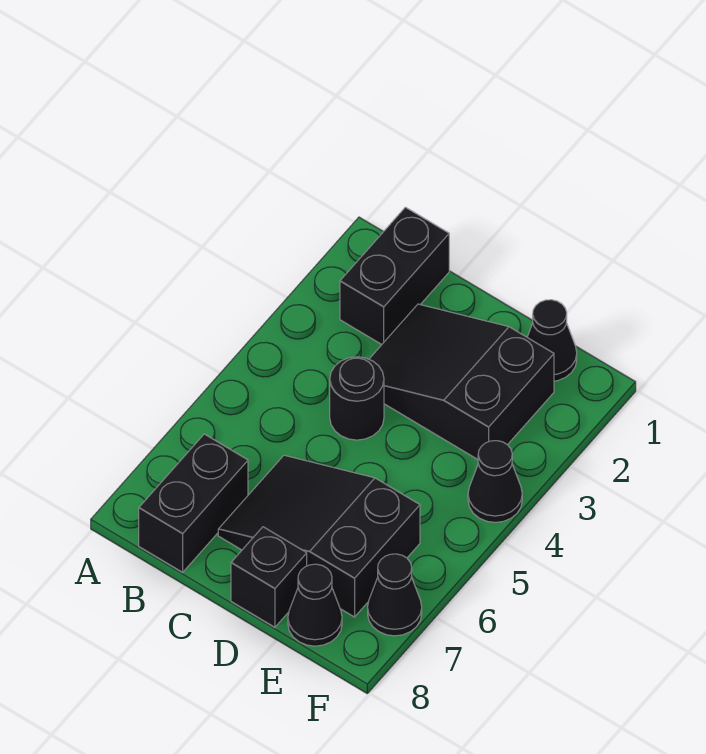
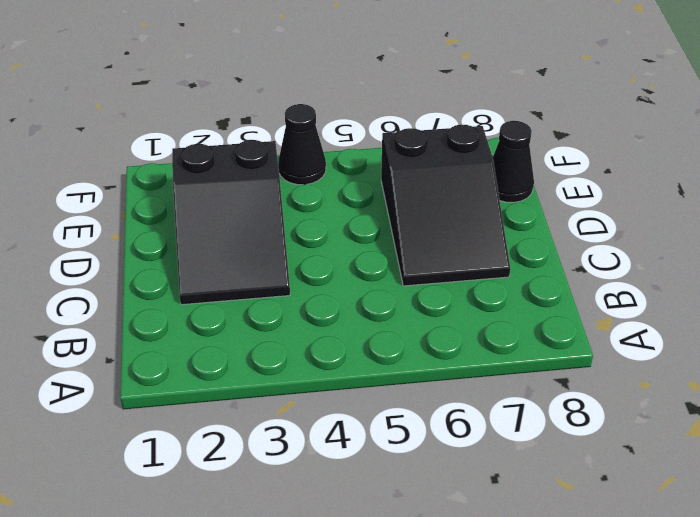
none -> black 1x2 brick [340,207,449,345]
none -> black 1x2 brick [139,434,248,572]

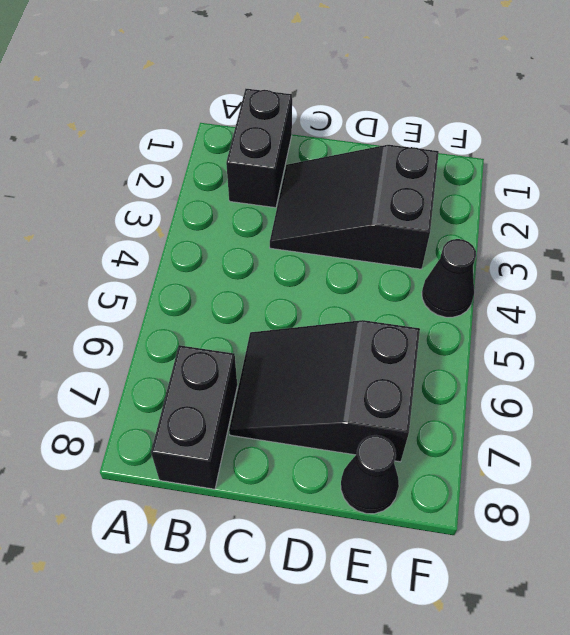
none -> black 1x1 round brick [330,357,384,440]
none -> black 1x1 brick [231,527,307,627]

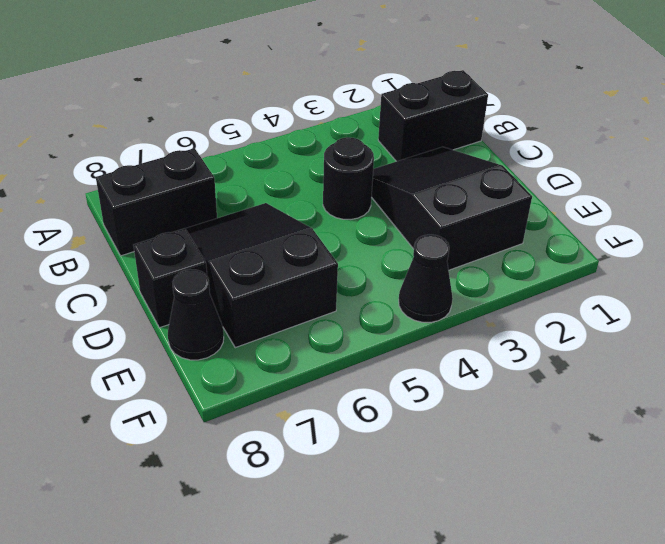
none -> black 1x1 cone [527,300,577,381]
none -> black 1x1 cone [368,554,422,636]

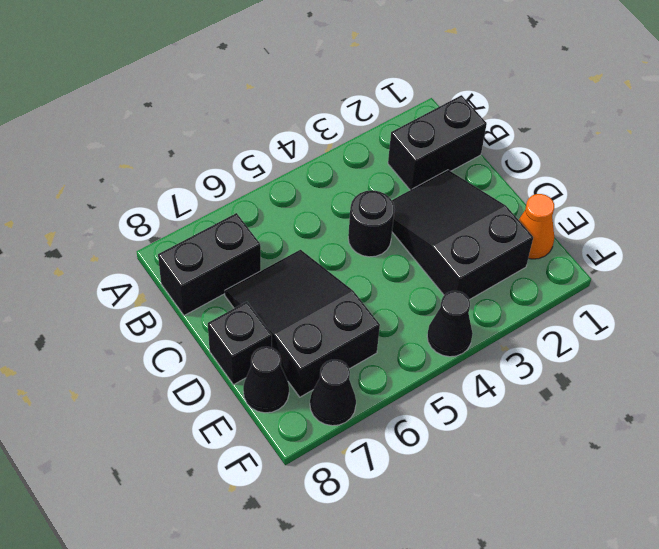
orange 1x1 cone [519,194,554,259] -> black 1x1 cone [527,300,577,381]

